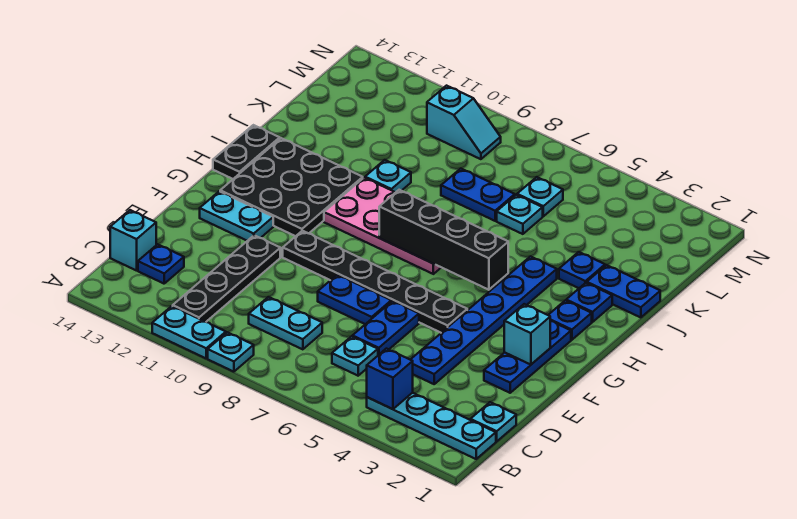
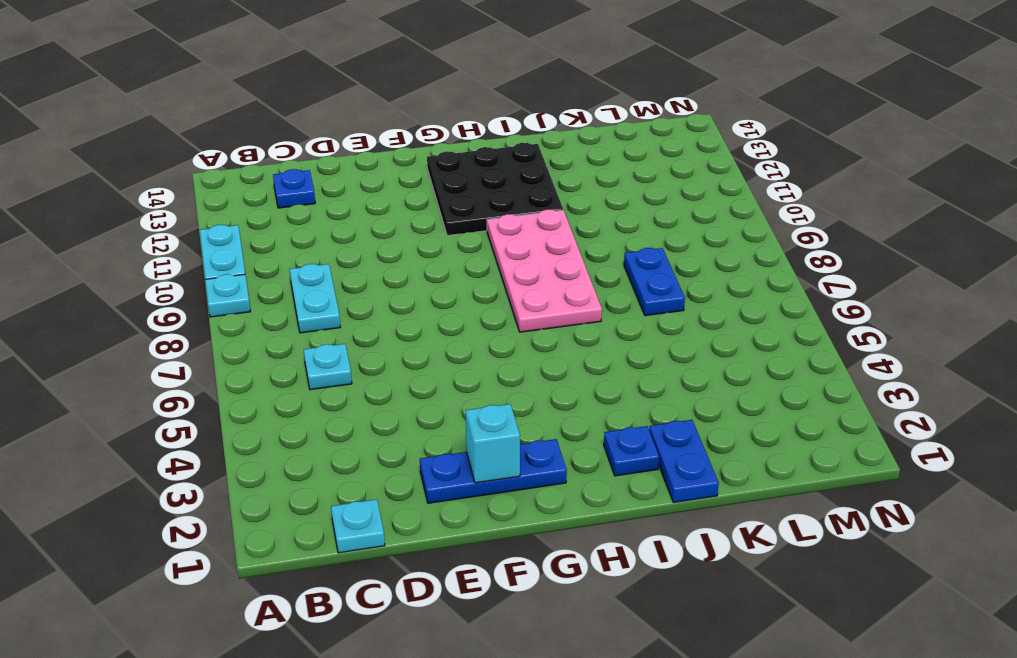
none -> cyan 1x4 plate [367,393,496,459]
none -> black 1x4 plate [173,235,280,322]
none -> cyan 1x1 brick [110,210,156,271]
none -> blue 1x6 plate [410,257,557,384]

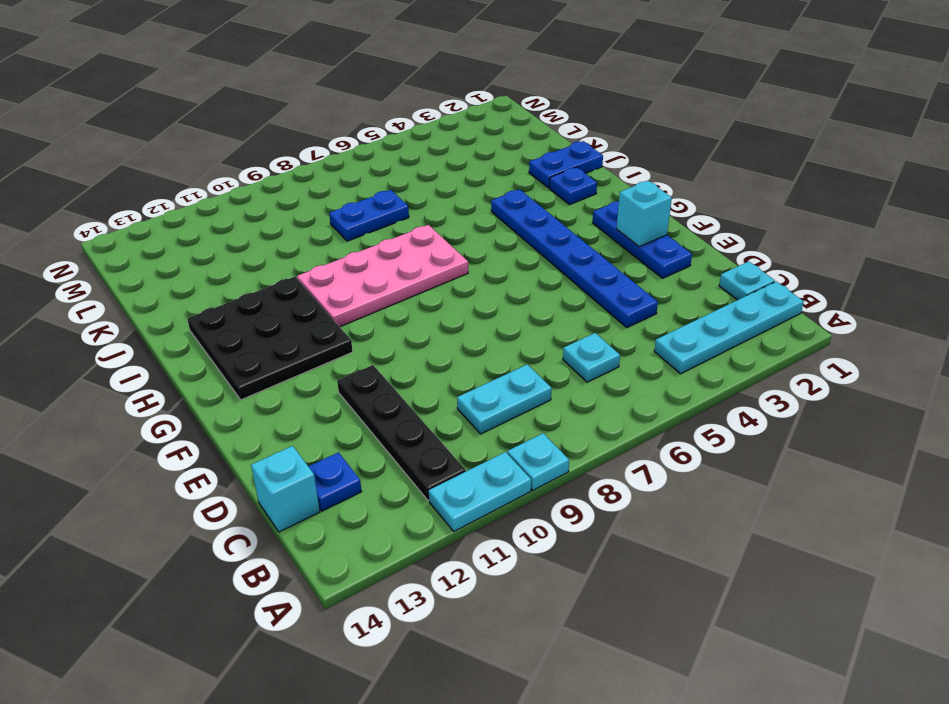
none -> blue 1x2 plate [352,301,419,355]
none -> blue 1x2 plate [318,275,391,324]
none -> black 1x6 plate [283,231,467,333]
none -> cyan 1x2 plate [200,191,273,241]

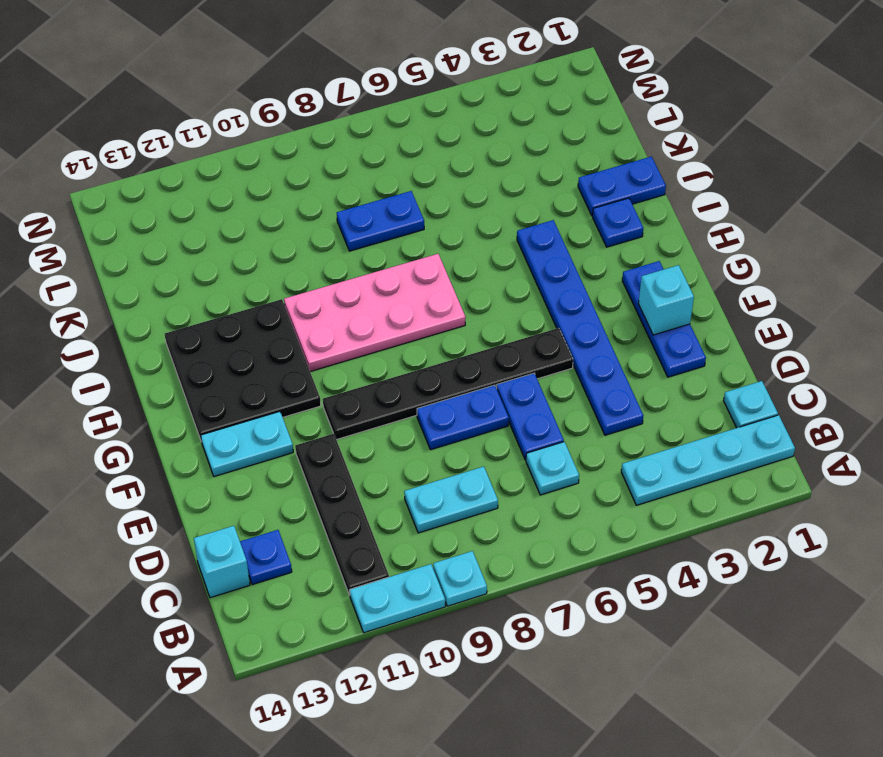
none -> blue 1x1 plate [549,300,592,340]
none -> black 1x2 plate [213,125,280,179]
none -> blue 1x1 plate [559,252,605,288]
none -> cyan 1x1 plate [365,160,411,192]

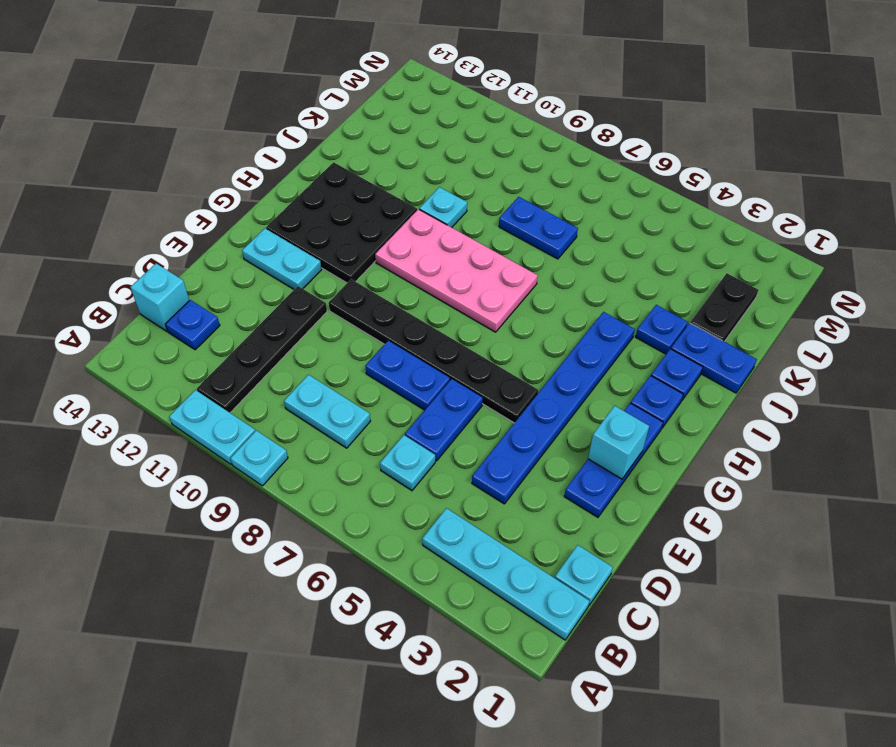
black 1x2 plate [690,273,758,342] -> black 1x2 plate moved to [213,125,280,179]
none -> cyan 1x1 plate [497,195,543,234]
none -> cyan 1x1 plate [517,177,563,216]
none -> cyan 1x2 slope [427,86,501,159]
none -> blue 1x1 brick [367,349,413,409]

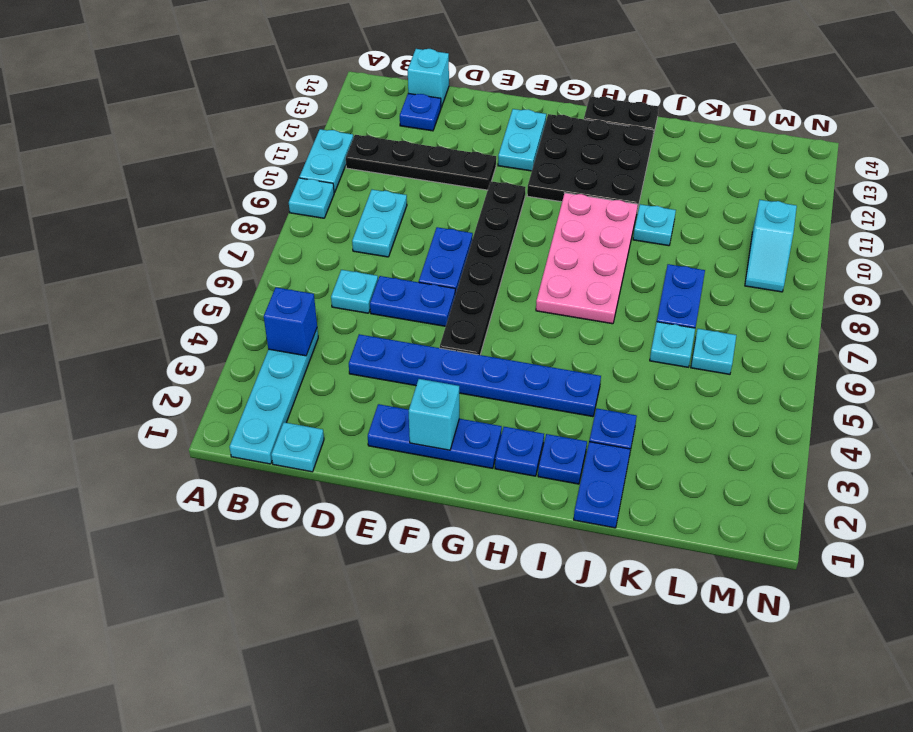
none -> black 1x4 brick [379,190,508,290]

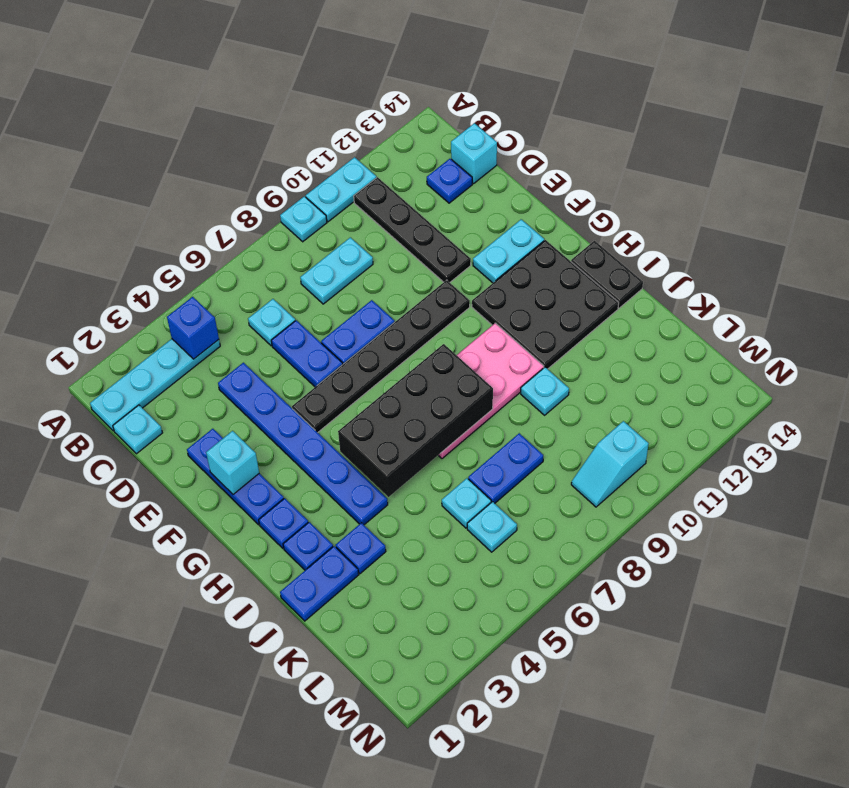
black 2x4 brick [338,344,493,497] -> black 1x4 brick [379,190,508,290]

